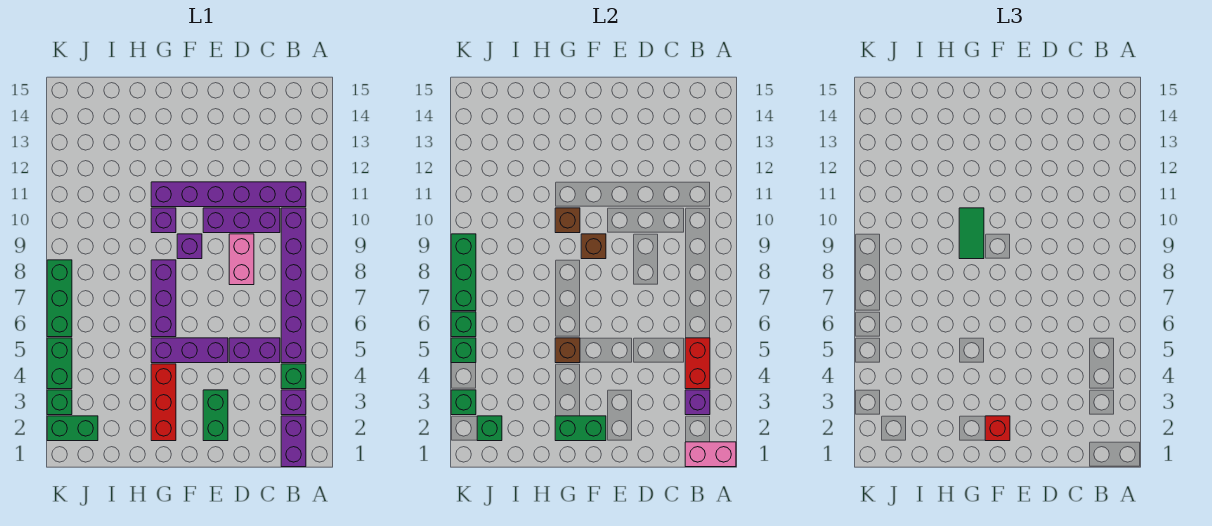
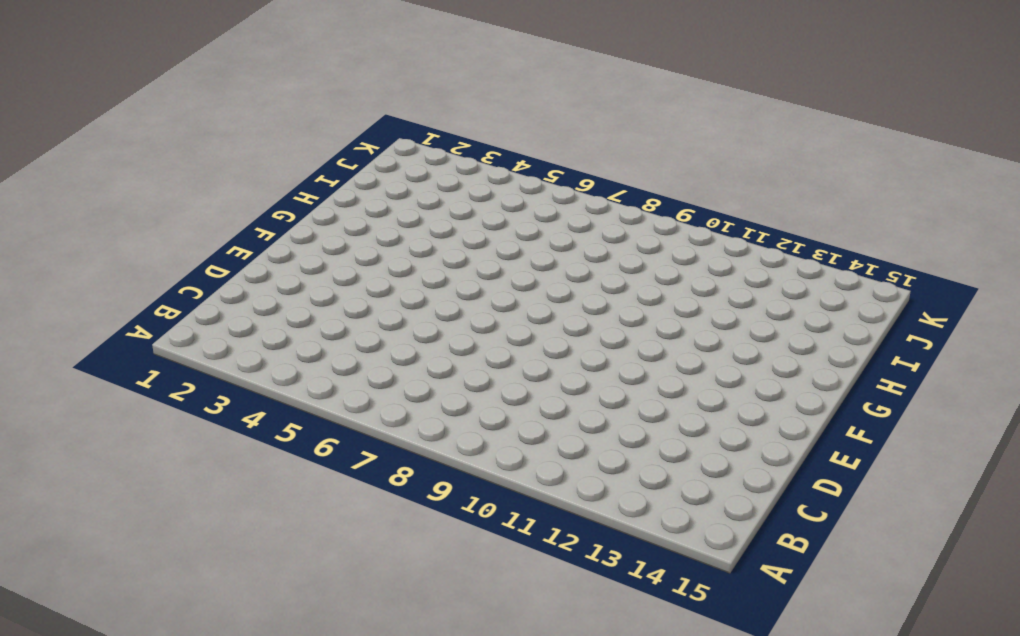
none -> purple 1x2 brick [281,416,306,467]
none -> purple 1x1 brick [281,390,306,415]
none -> green 1x1 brick [281,364,306,389]
none -> purple 1x6 brick [281,208,306,363]

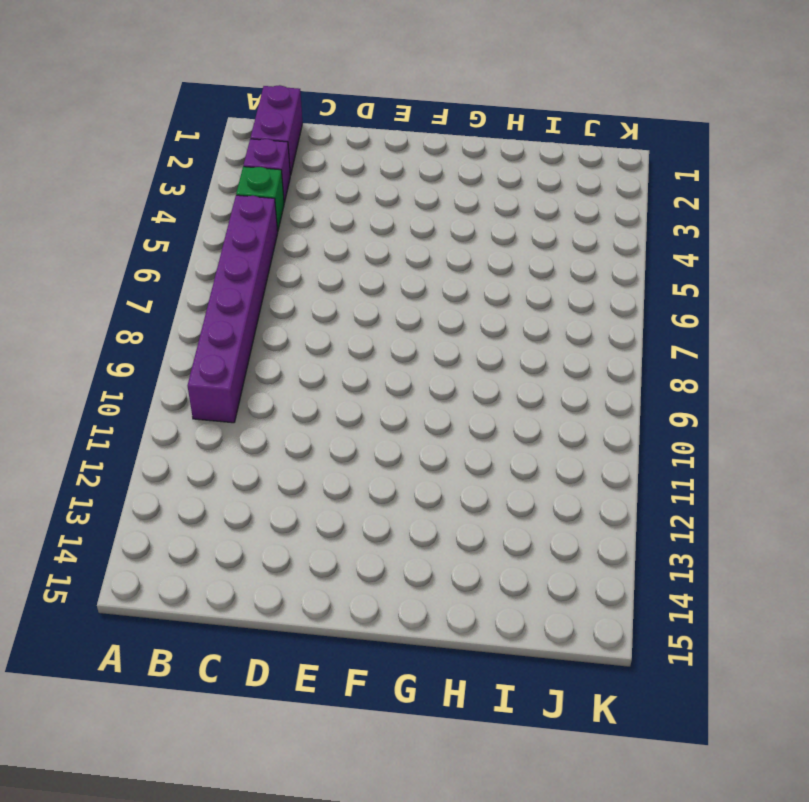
none -> purple 1x6 brick [151,182,306,207]
none -> purple 1x2 brick [229,338,280,363]
none -> purple 1x3 brick [203,208,280,233]
none -> pink 1x2 brick [229,234,254,285]

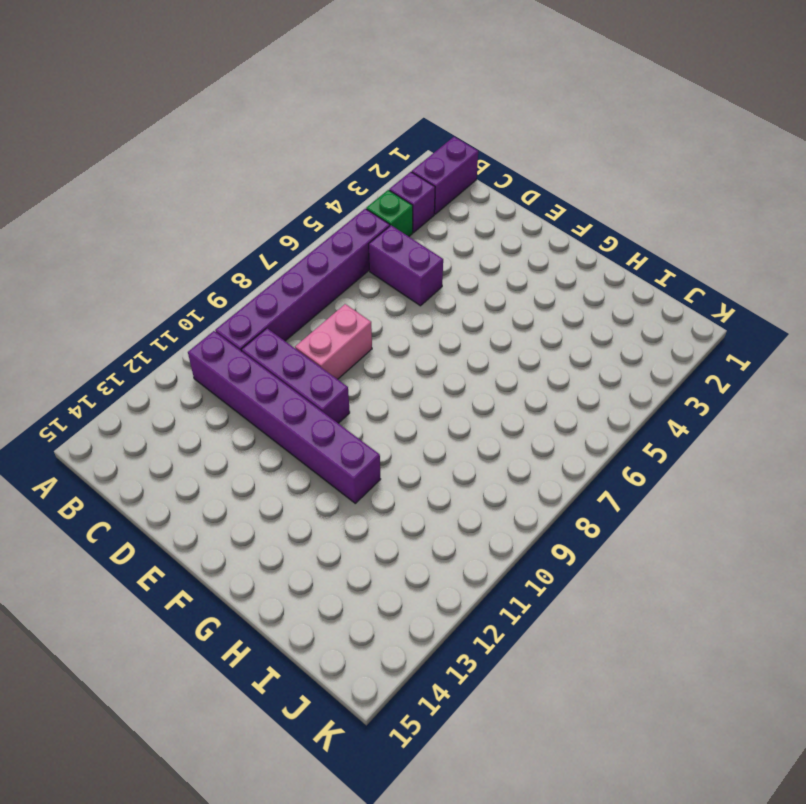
none -> green 1x2 brick [203,390,228,441]
none -> purple 1x3 brick [151,338,228,363]
none -> purple 1x1 brick [177,234,202,259]
none -> red 1x3 brick [151,364,176,441]

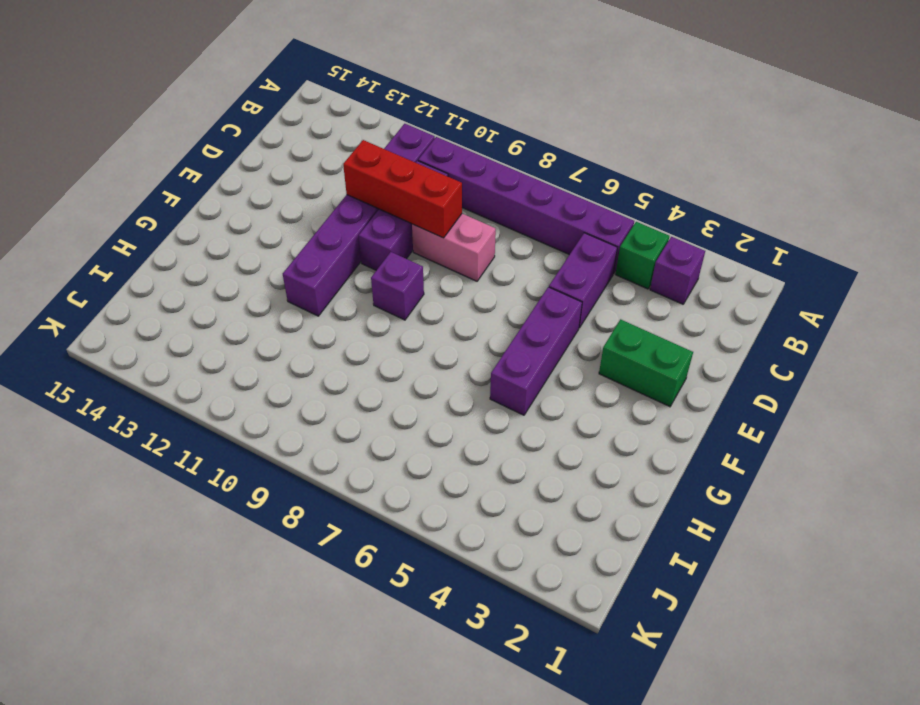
red 1x3 brick [343,140,462,238] -> red 1x3 brick moved to [151,364,176,441]
none -> purple 1x2 brick [281,416,306,467]
none -> purple 1x3 brick [151,260,176,337]
none -> purple 1x1 brick [151,208,176,233]
none -> green 1x2 brick [47,416,98,441]

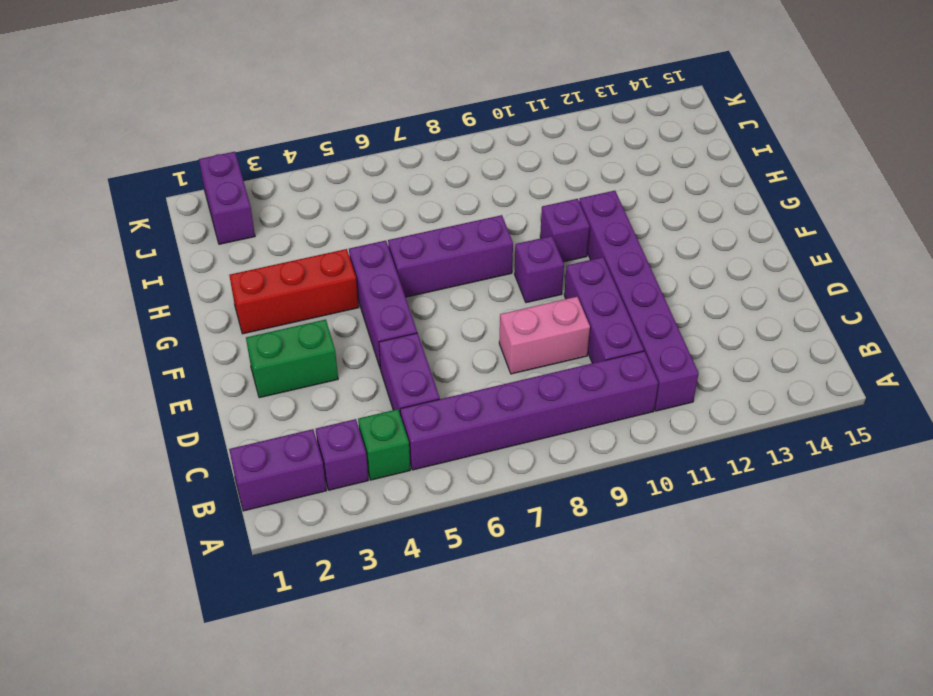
purple 1x2 brick [199,152,255,244] -> green 1x2 brick [47,416,98,441]
none -> green 1x1 brick [47,390,72,415]
none -> green 1x2 brick [47,338,72,389]
none -> green 1x3 brick [47,260,72,337]
none -> pink 1x2 brick [685,442,736,467]

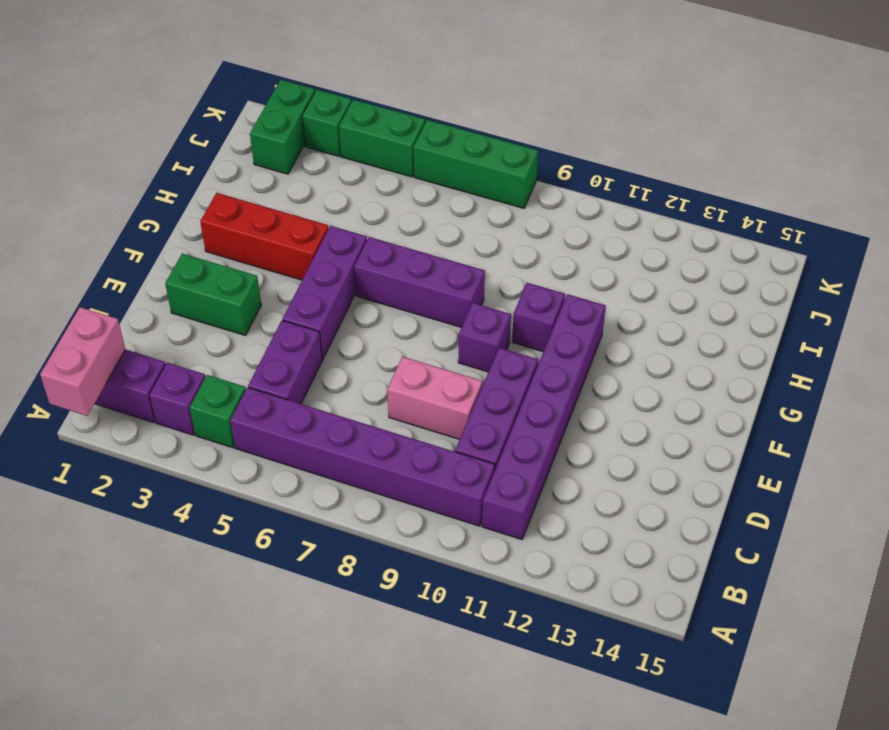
none -> purple 1x1 brick [685,390,710,415]
none -> red 1x2 brick [685,338,710,389]
none -> green 1x2 brick [555,416,606,441]
none -> brown 1x1 brick [581,234,606,259]

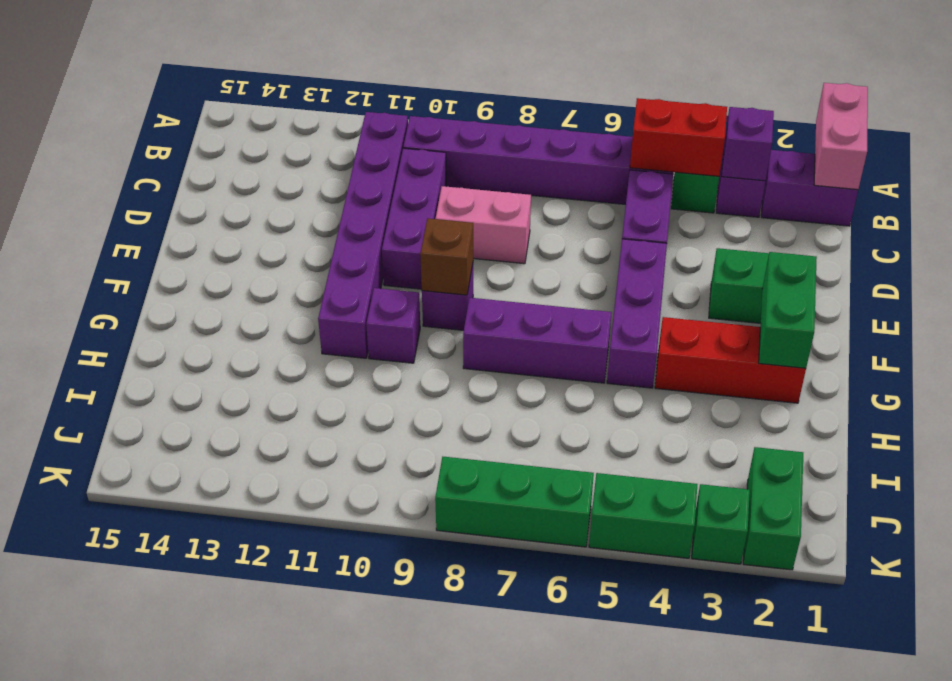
none -> brown 1x1 brick [555,338,580,363]
none -> brown 1x1 brick [555,208,580,233]
none -> green 1x1 brick [477,416,502,441]
none -> green 1x1 brick [451,390,476,415]

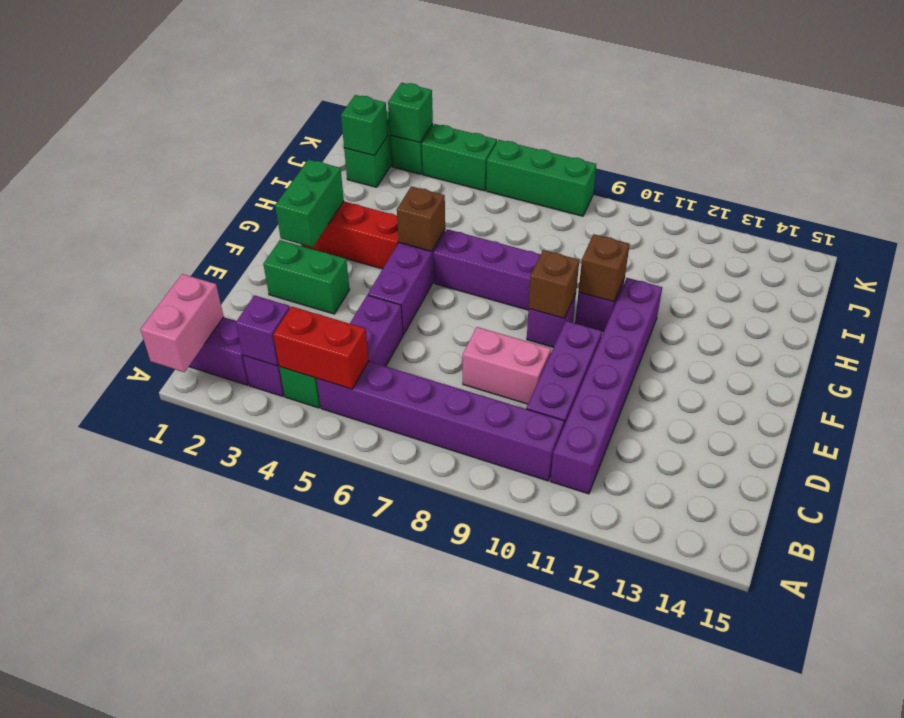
none -> green 1x1 brick [451,338,476,363]
none -> green 1x1 brick [451,312,476,337]
none -> green 1x3 brick [451,234,476,311]
none -> red 1x1 brick [985,416,1010,441]

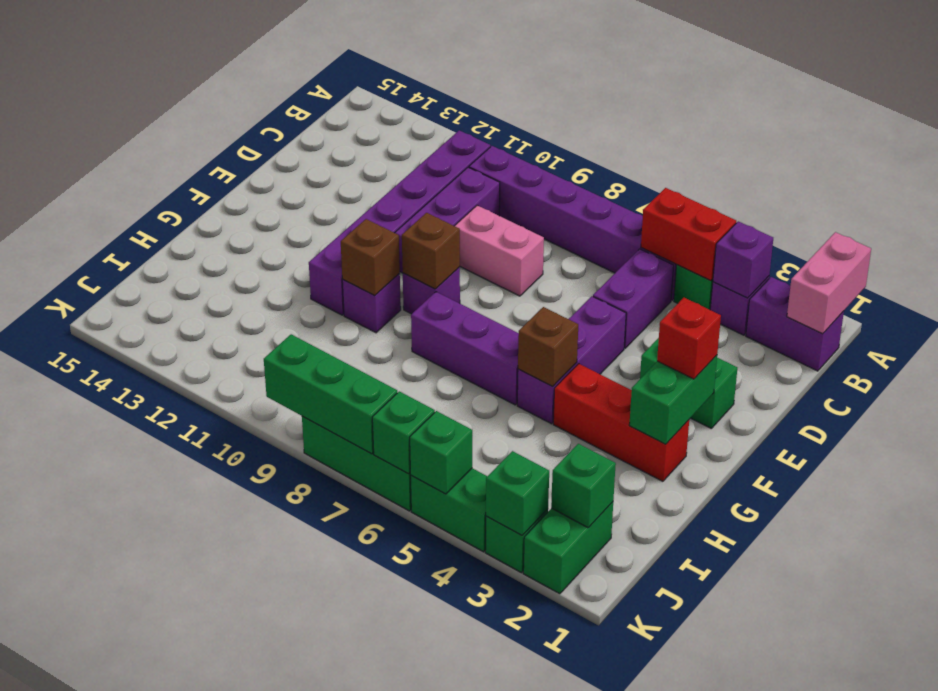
none -> green 1x2 tile [959,208,984,259]

